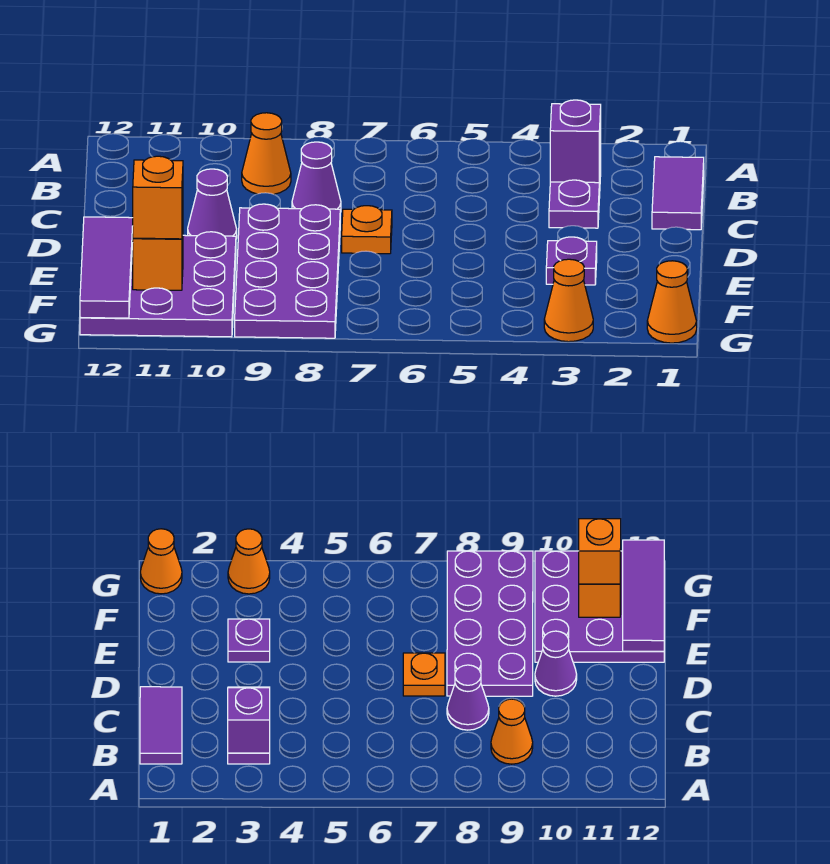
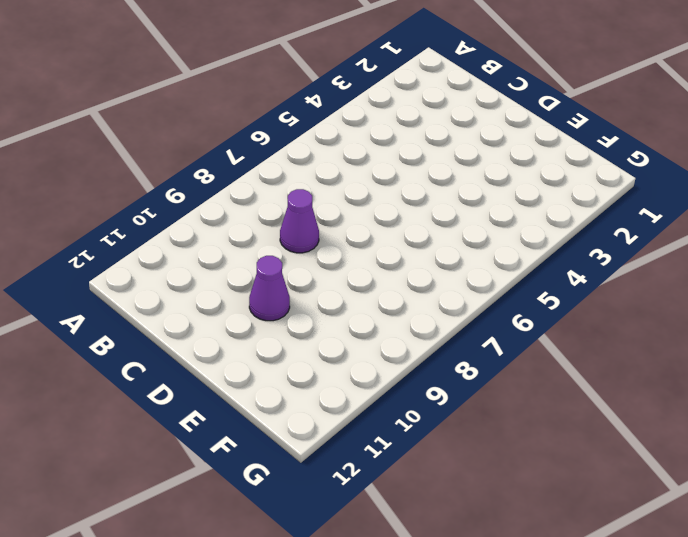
none -> purple 1x2 tile [652,157,704,230]
none -> purple 1x2 plate [549,160,601,228]
none -> orange 1x1 cone [242,113,291,194]

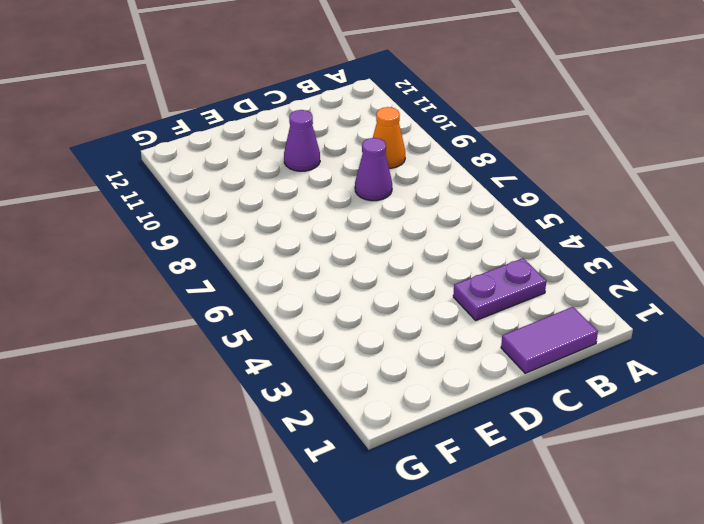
none -> orange 1x1 plate [342,206,392,254]
none -> purple 2x4 plate [235,204,340,338]
none -> purple 1x1 plate [546,237,597,285]

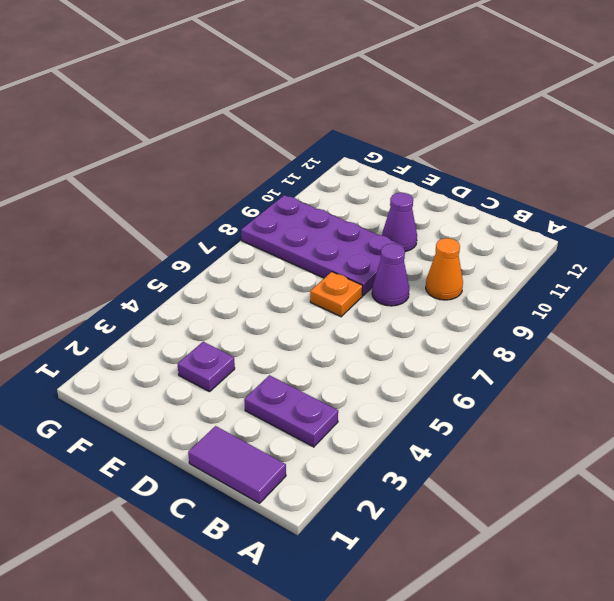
none -> purple 3x3 plate [80,232,236,337]
none -> orange 1x1 cone [647,261,697,343]
none -> orange 1x1 cone [544,259,593,342]

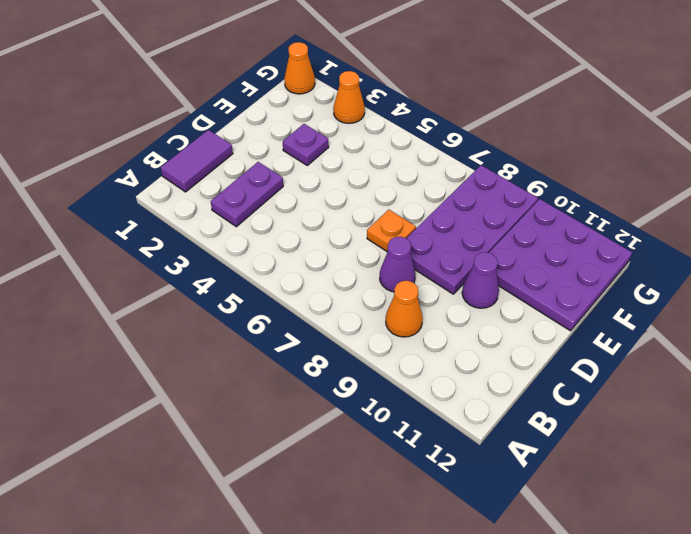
none -> purple 1x1 brick [550,100,601,183]
none -> purple 1x3 tile [80,217,133,318]
none -> orange 1x1 brick [133,225,183,290]

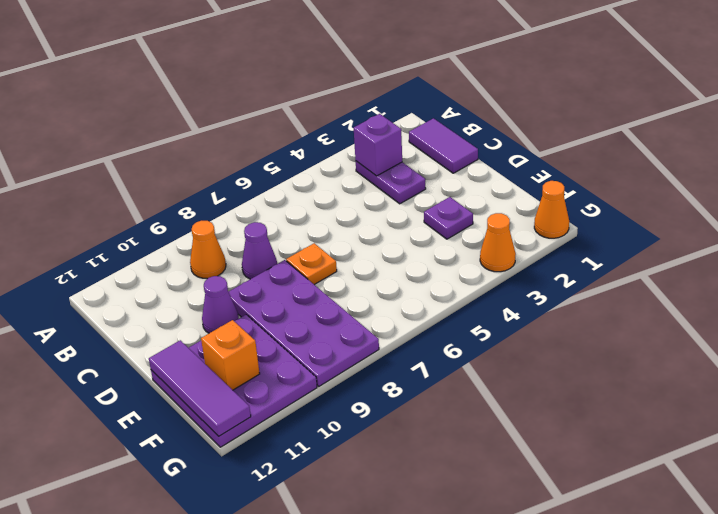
none -> orange 1x1 brick [133,156,183,239]

